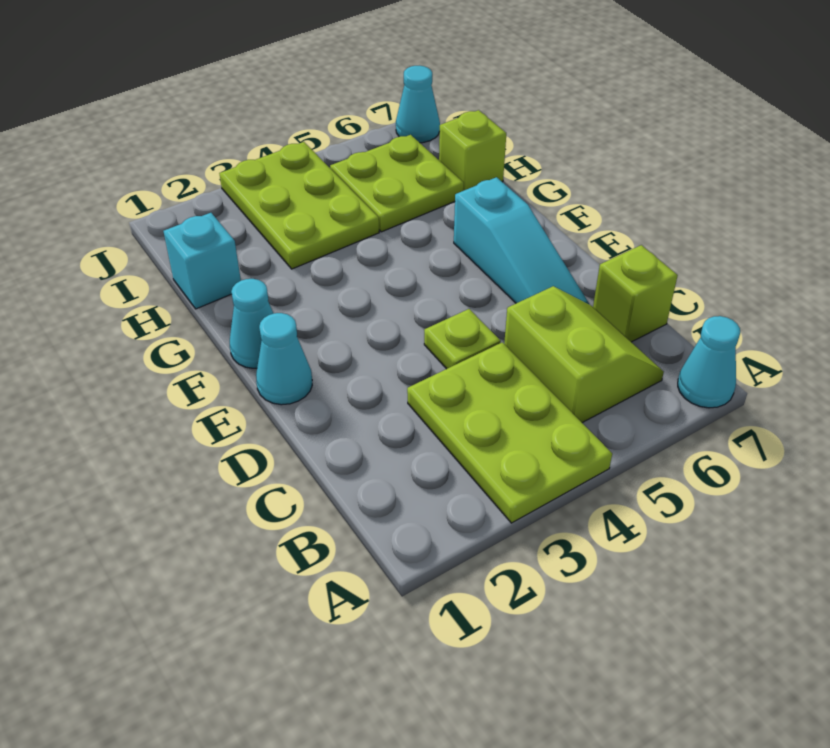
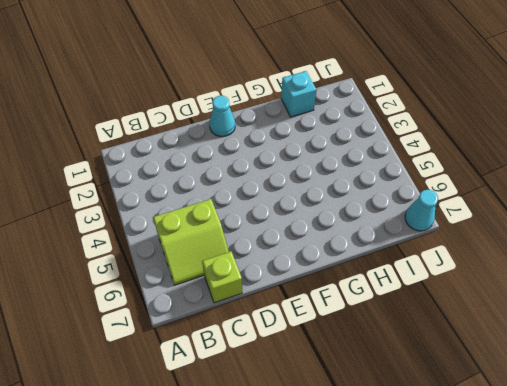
none -> lime 2x3 plate [407,342,612,523]
none -> cyan 1x1 cone [678,316,740,408]
none -> lime 1x1 plate [424,309,501,369]

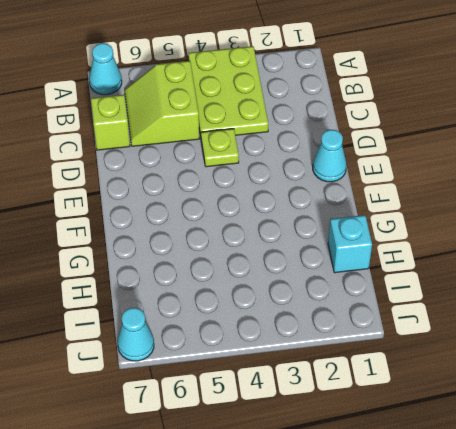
none -> cyan 1x3 slope [454,177,589,304]
none -> cyan 1x1 cone [230,279,274,368]
none -> lime 2x3 plate [219,142,379,269]

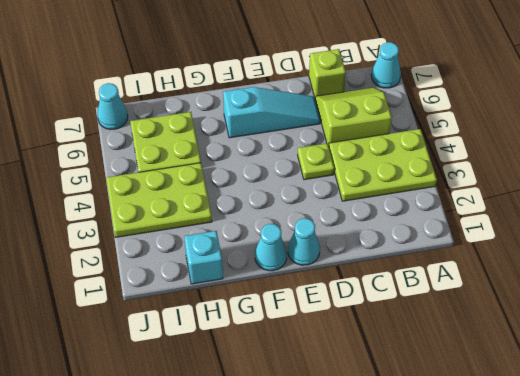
none -> lime 1x1 brick [439,110,506,191]

